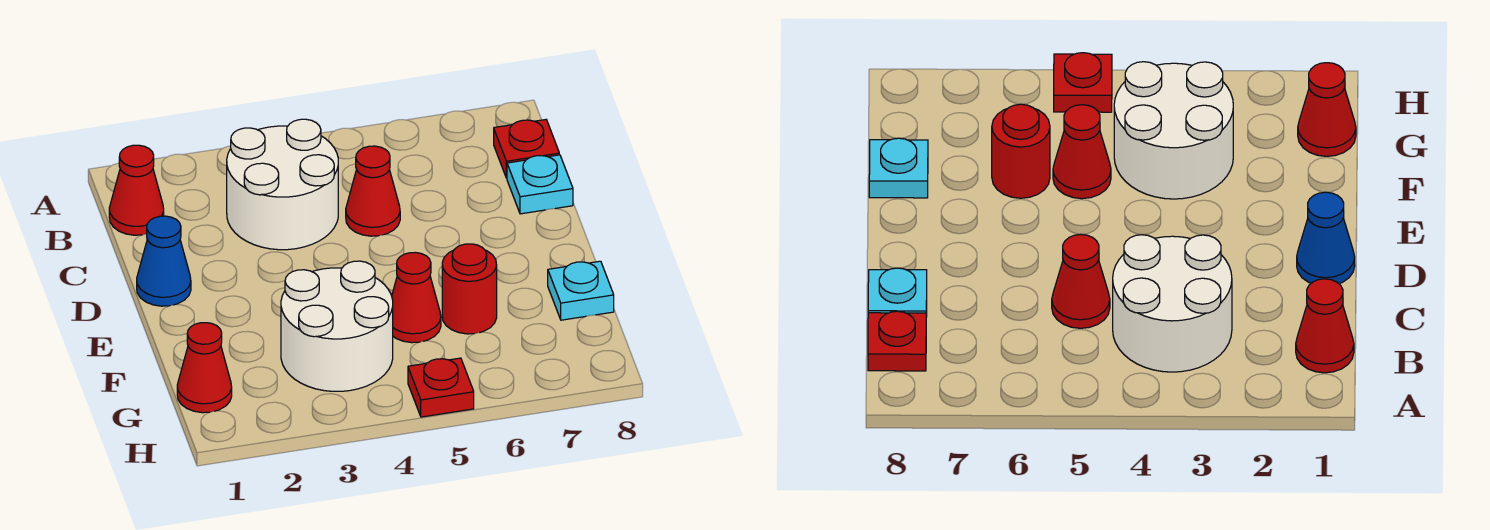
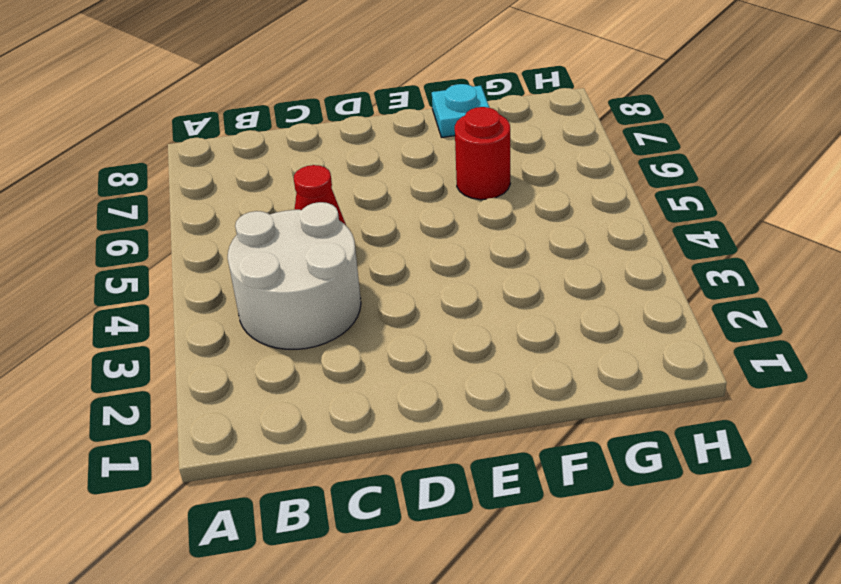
none -> red 1x1 cone [109,145,164,235]
none -> red 1x1 plate [494,120,559,178]
none -> cyan 1x1 plate [507,155,573,214]

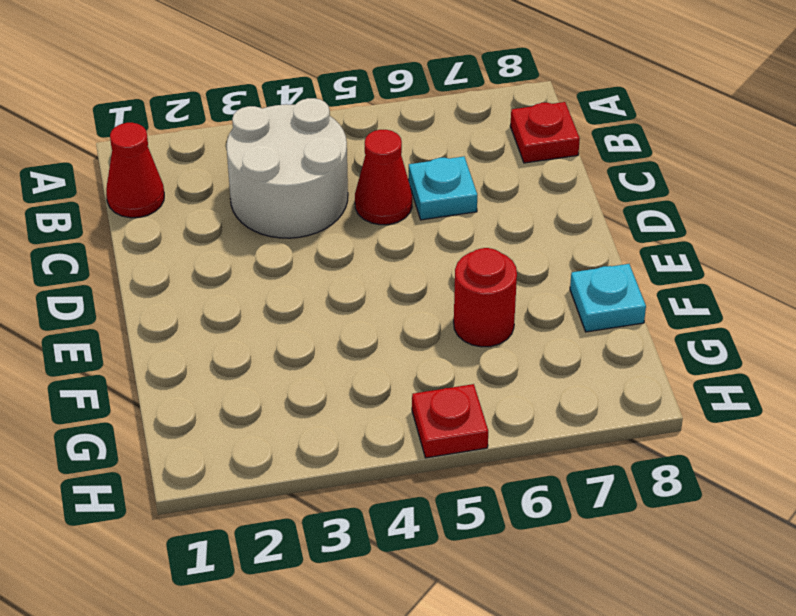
cyan 1x1 plate [409,157,477,220] -> cyan 1x1 plate moved to [507,155,573,214]
none -> blue 1x1 cone [137,216,191,306]
none -> white 2x2 round brick [281,261,393,391]
none -> red 1x1 cone [392,252,441,343]

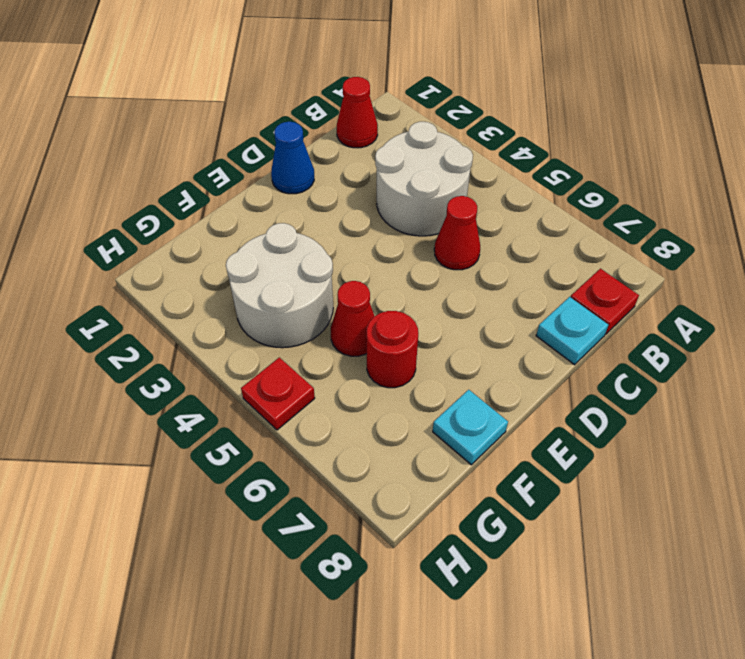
none -> red 1x1 cone [177,323,232,413]

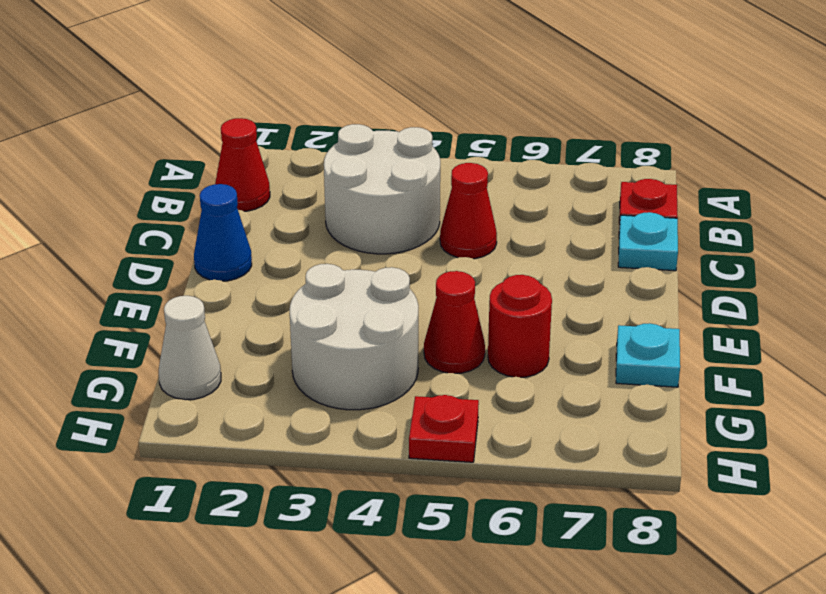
white 1x1 cone [159,296,221,400] -> red 1x1 cone [177,323,232,413]

